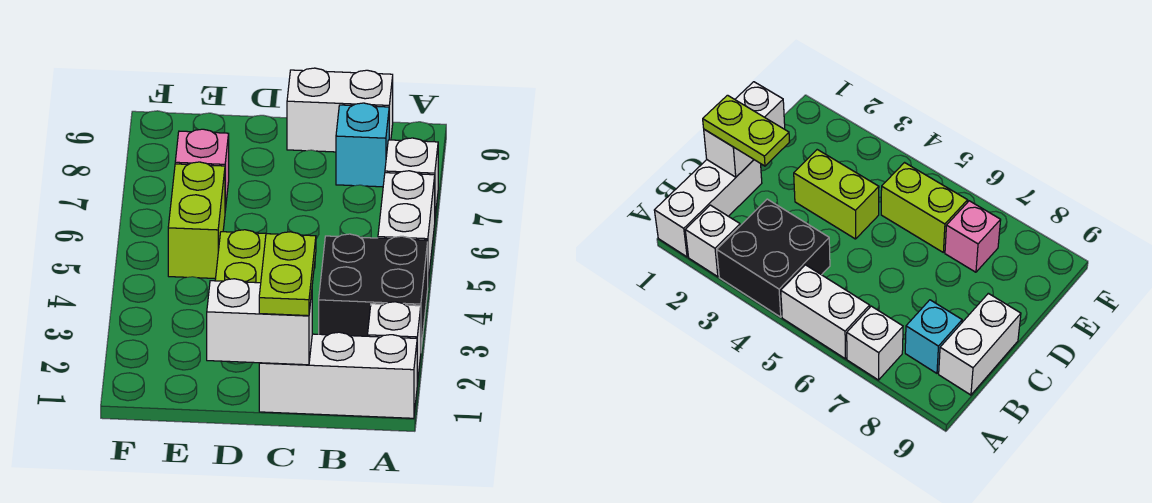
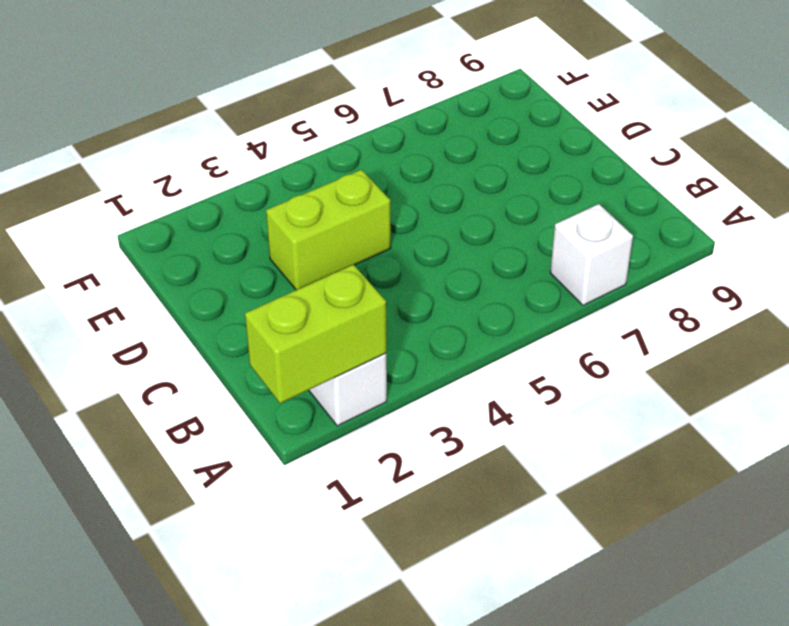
lime 1x2 brick [245,265,386,403] -> lime 1x2 brick moved to [168,162,225,279]
none -> white 1x3 brick [259,332,417,418]
none -> black 2x2 brick [319,234,428,347]
none -> white 1x2 brick [378,171,435,281]

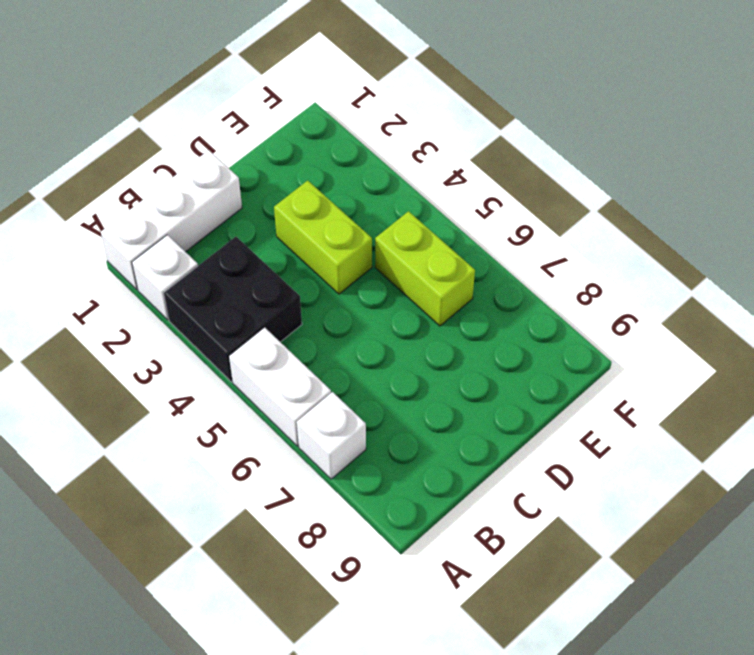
none -> cyan 1x1 brick [336,103,389,187]
none -> white 1x2 brick [287,68,393,152]
none -> pink 1x1 brick [175,129,229,210]

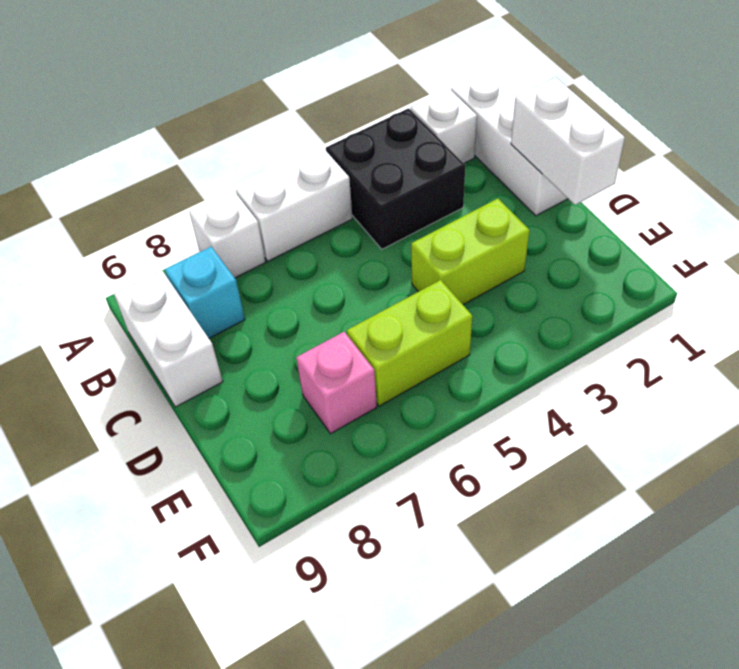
none -> lime 1x2 plate [259,232,316,316]

